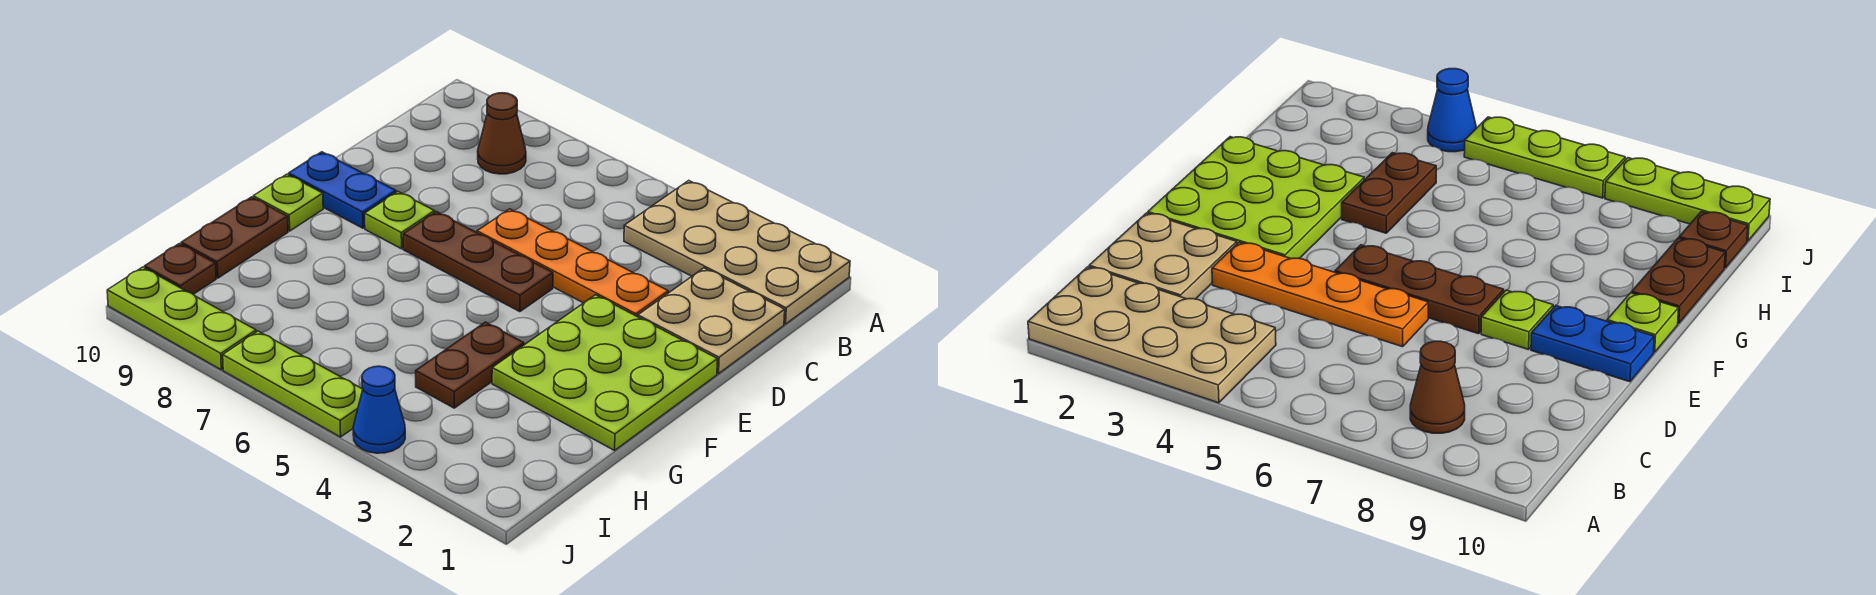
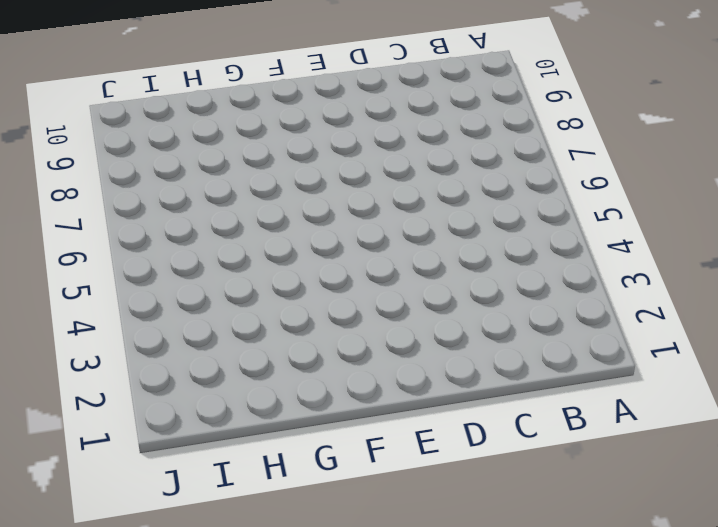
none -> tan 2x4 plate [624,181,850,324]
none -> brown 1x1 cone [478,93,526,174]
none -> tan 2x2 plate [638,268,785,374]

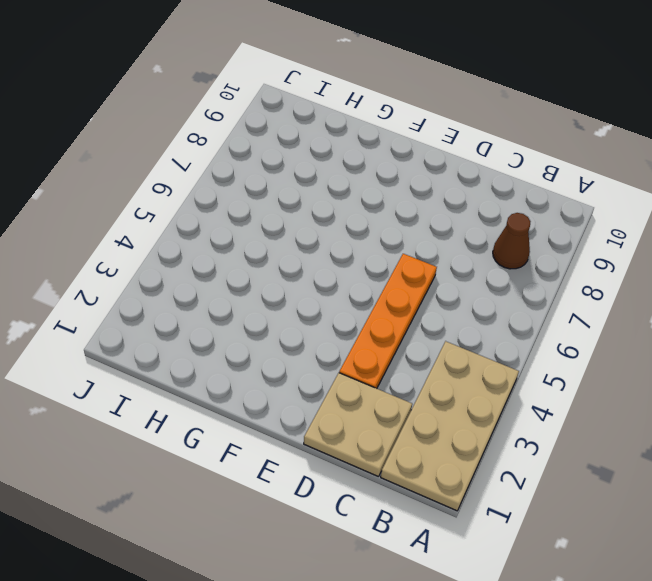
none -> lime 3x3 plate [492,295,718,450]
none -> brown 1x3 plate [403,212,553,312]
none -> lime 1x1 plate [365,192,435,249]

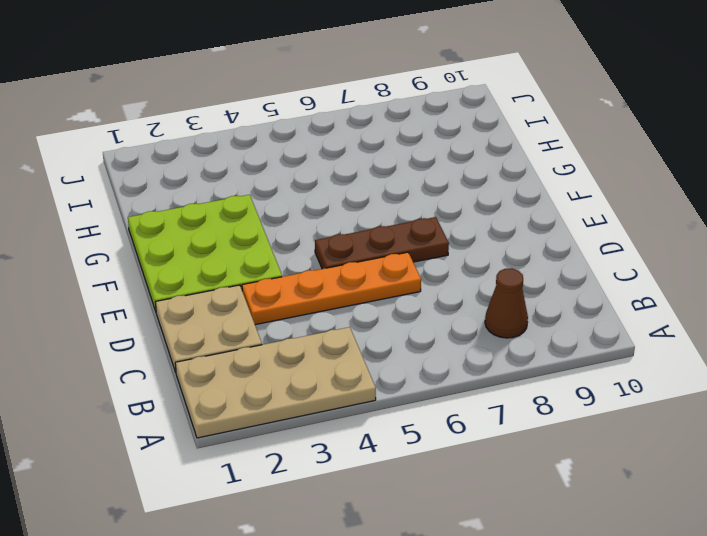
none -> lime 1x1 plate [365,192,435,249]
none -> blue 1x2 plate [289,152,396,228]
none -> lime 1x1 plate [253,174,323,231]

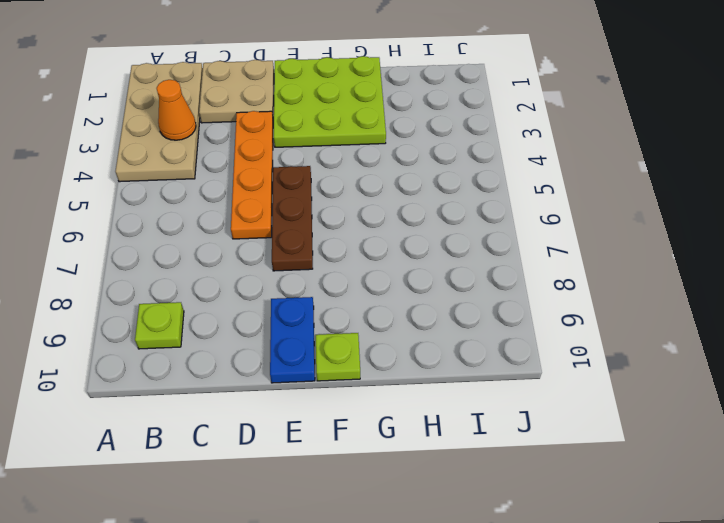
orange 1x1 cone [157,80,196,140] -> none
lime 1x1 plate [135,302,184,349] -> lime 1x1 plate moved to [365,192,435,249]
none -> brown 1x1 cone [478,93,526,174]
none -> brown 1x2 plate [416,322,524,408]
none -> brown 1x2 plate [181,197,288,278]

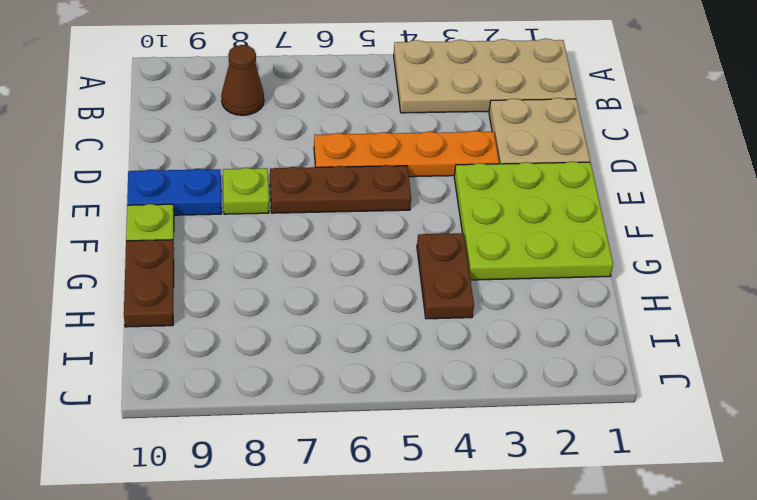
none -> brown 1x1 plate [145,244,216,294]
none -> blue 1x1 cone [353,366,405,453]
none -> lime 1x3 plate [223,331,363,437]

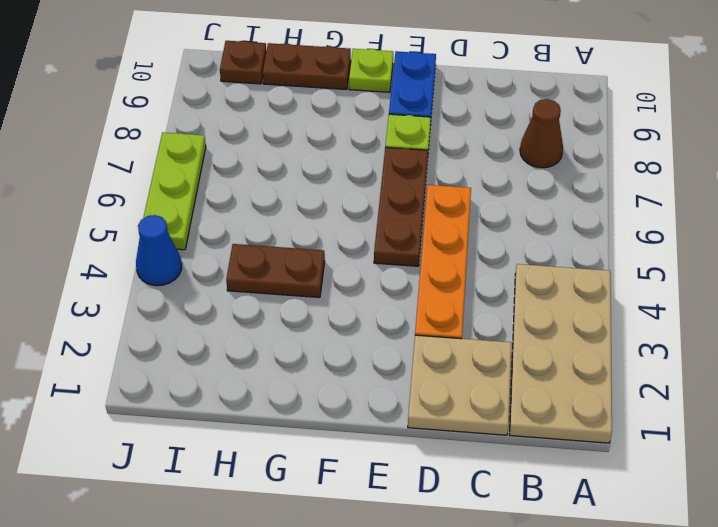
none -> lime 3x3 plate [492,295,718,450]
none -> lime 1x3 plate [107,267,256,370]

